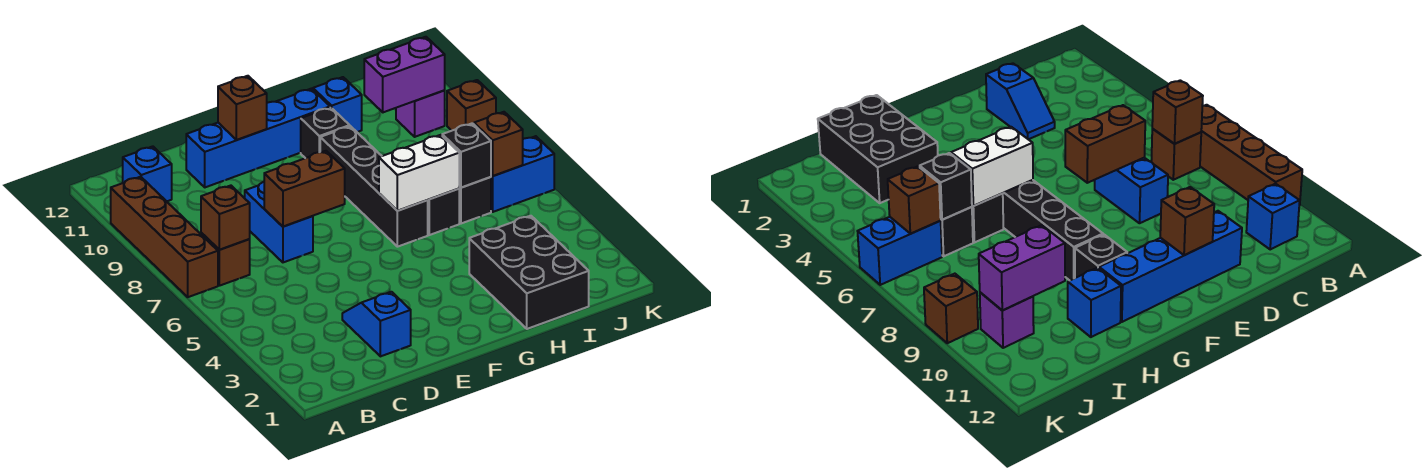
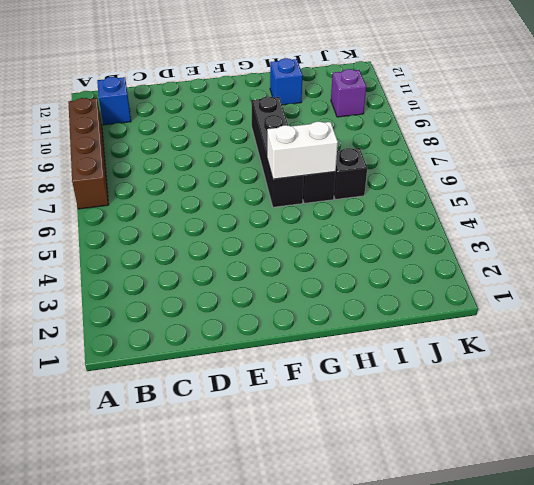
none -> brown 1x1 brick [201,233,250,286]
none -> blue 1x2 slope [342,292,411,356]
none -> blue 1x2 brick [245,182,313,262]

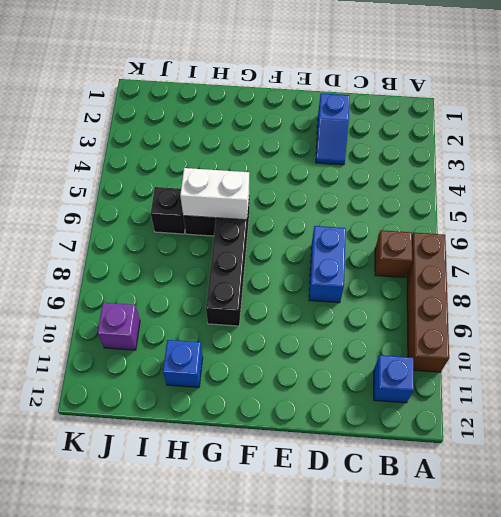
none -> blue 1x4 brick [186,89,330,187]
none -> black 1x1 brick [301,107,350,158]
none -> black 2x3 brick [469,216,589,329]

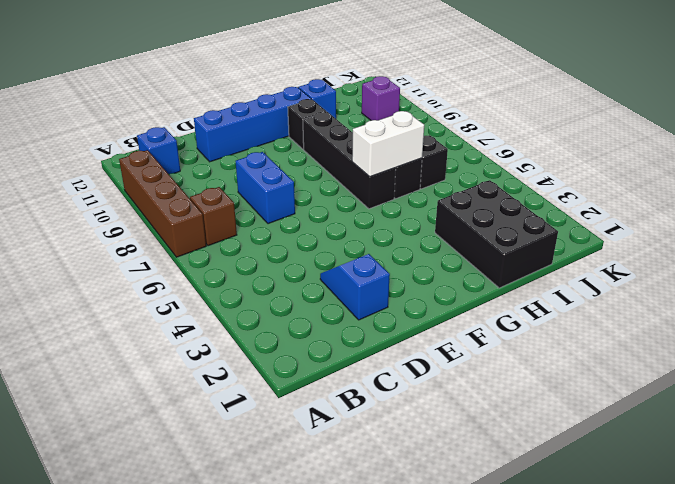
none -> blue 1x2 brick [491,136,554,212]
none -> brown 1x1 brick [447,80,496,131]
none -> brown 1x1 brick [201,186,250,250]

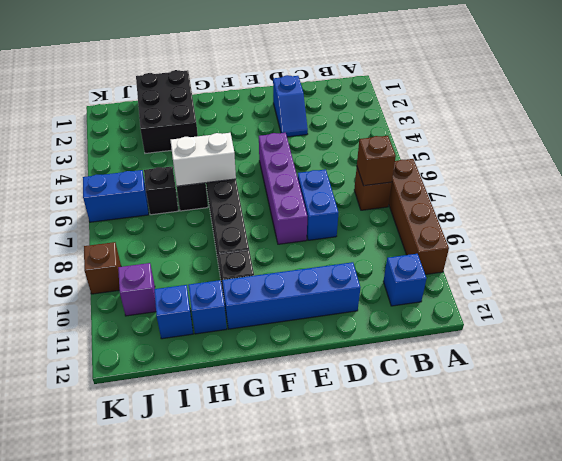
purple 1x4 brick [259,133,307,244] -> none
blue 1x1 brick [154,285,193,339] -> none
none -> brown 1x2 brick [264,151,345,226]
none -> brown 1x1 brick [218,76,267,140]
none -> black 1x1 brick [442,123,491,187]

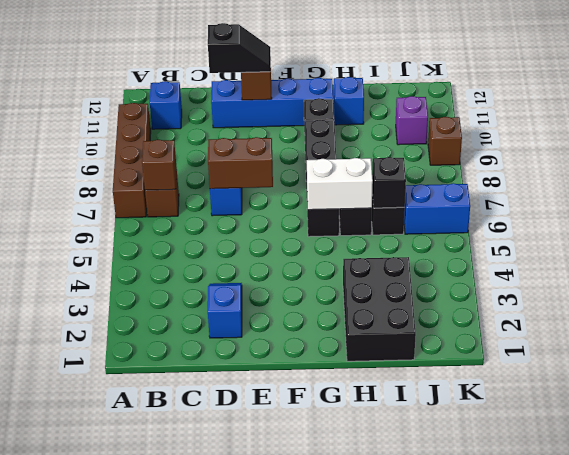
black 1x2 slope [208,23,271,73] -> none
none -> purple 1x2 brick [364,37,445,112]
none -> brown 1x1 brick [474,112,523,176]

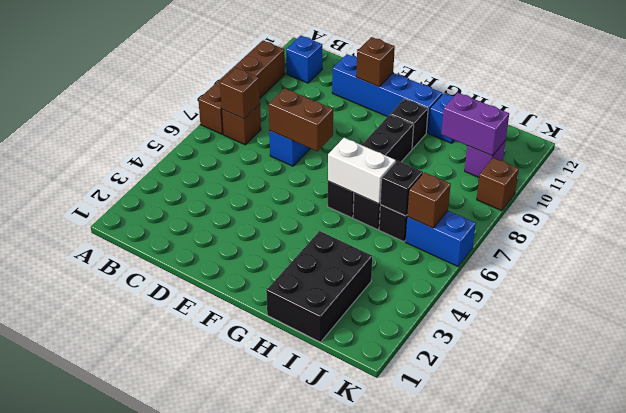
none -> blue 1x2 slope [342,292,411,356]

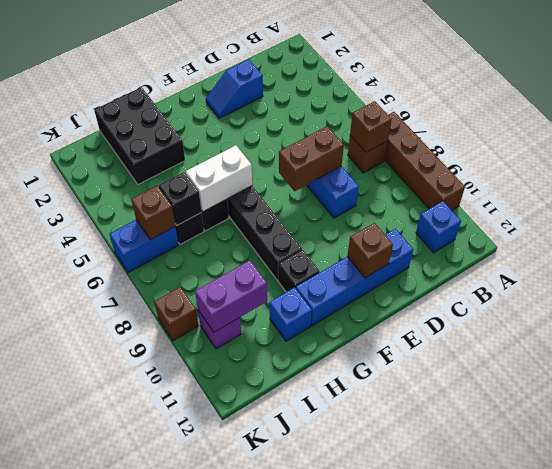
blue 1x2 slope [206,59,263,118] -> blue 1x2 slope turned to [342,292,411,356]

